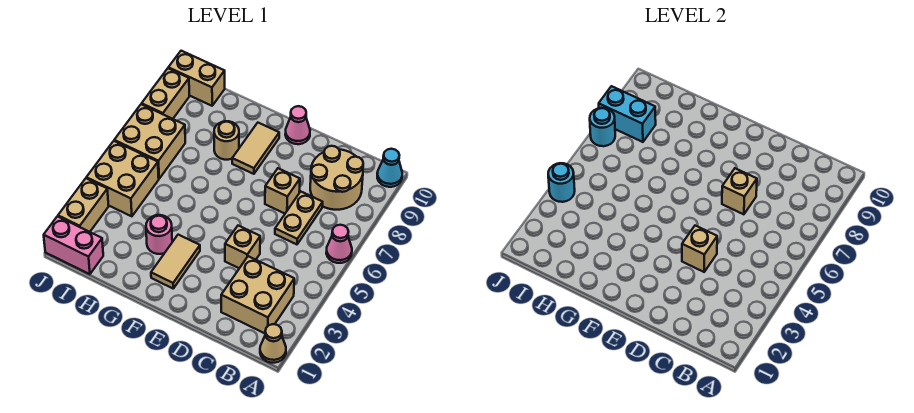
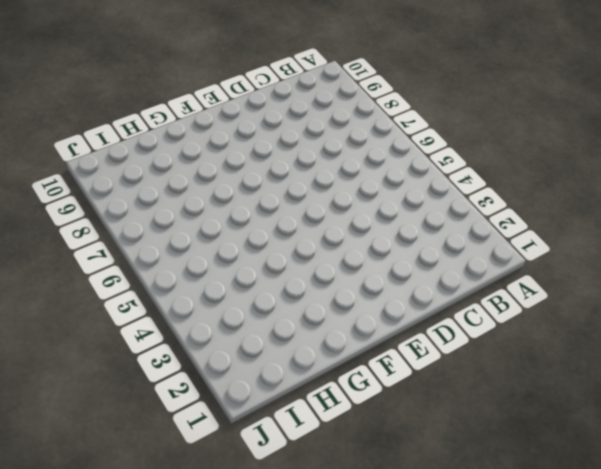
none -> tan 1x1 cone [260,324,286,363]
none -> pink 1x1 cone [326,225,352,263]
none -> cyan 1x1 cone [377,149,402,187]

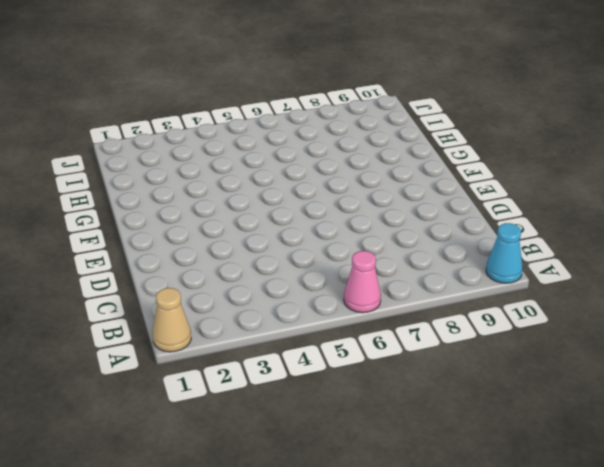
none -> tan 2x2 brick [221,256,294,333]
none -> tan 2x2 round brick [310,146,363,210]
none -> tan 1x2 plate [275,192,323,244]

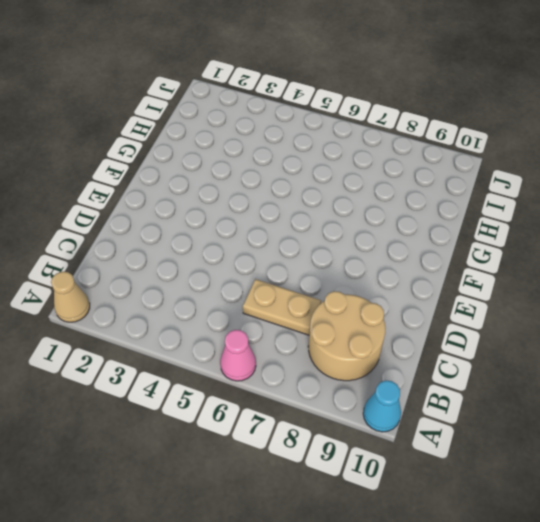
none -> tan 2x2 brick [221,256,294,333]
none -> tan 1x1 brick [225,226,260,268]
none -> tan 1x1 brick [265,168,300,213]

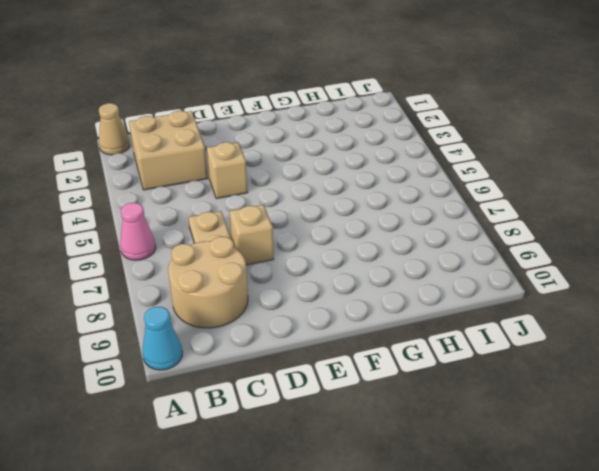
none -> pink 1x1 cone [285,106,310,144]
none -> tan 1x2 tile [151,235,200,288]
none -> tan 1x2 tile [232,123,279,174]

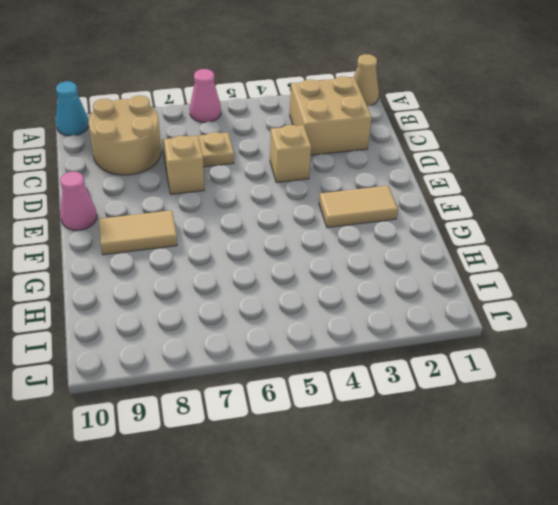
none -> pink 1x1 round brick [146,215,172,254]
none -> tan 1x1 round brick [214,121,239,160]
none -> pink 1x2 brick [44,216,103,274]

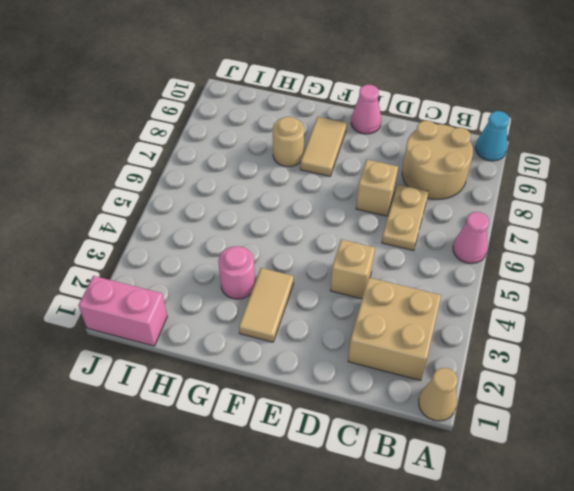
none -> tan 2x2 brick [86,141,159,216]
none -> tan 2x2 brick [114,104,185,179]
none -> tan 1x2 brick [168,51,225,106]

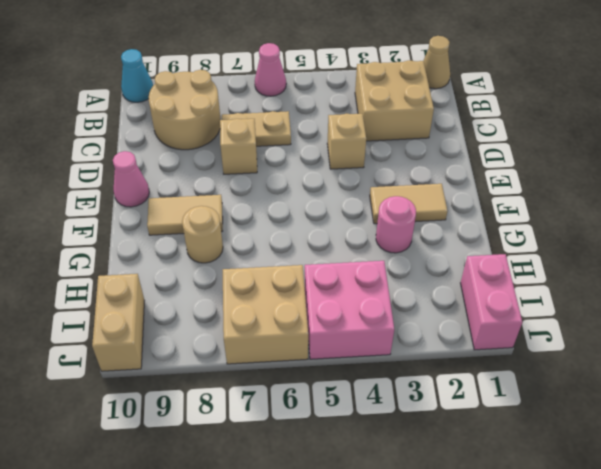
pink 2x2 brick [305,261,394,359] -> tan 2x2 brick [86,141,159,216]
none -> tan 1x2 brick [58,178,109,232]
none -> tan 1x2 brick [142,69,189,119]
none -> tan 1x1 brick [682,226,717,272]

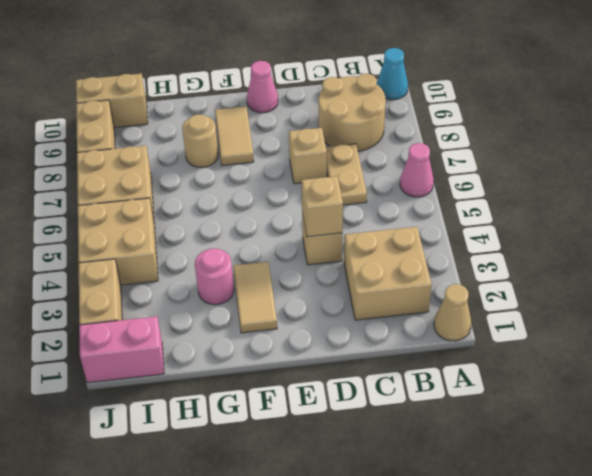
none -> tan 1x1 brick [722,168,757,214]
none -> cyan 1x2 brick [599,86,656,142]
none -> cyan 1x1 round brick [548,163,575,202]

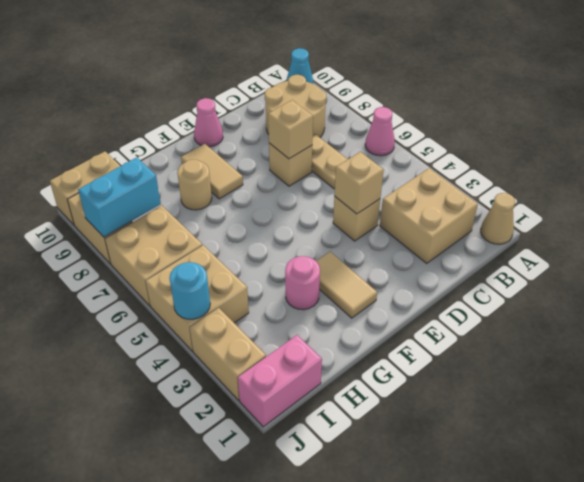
none -> cyan 1x1 round brick [590,108,615,146]

